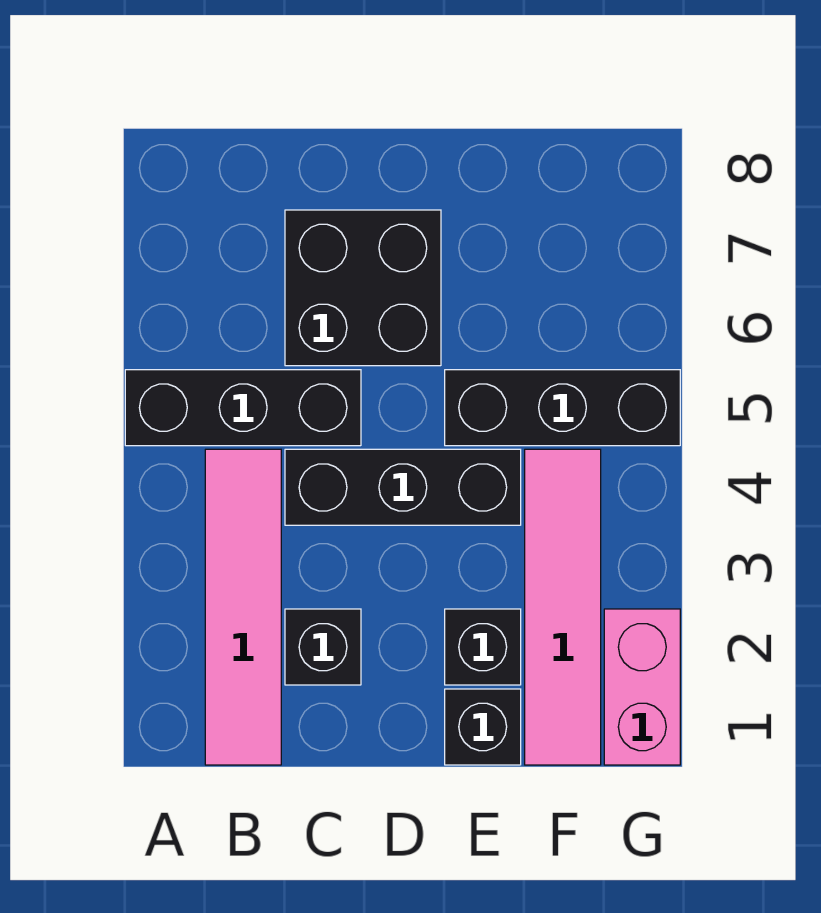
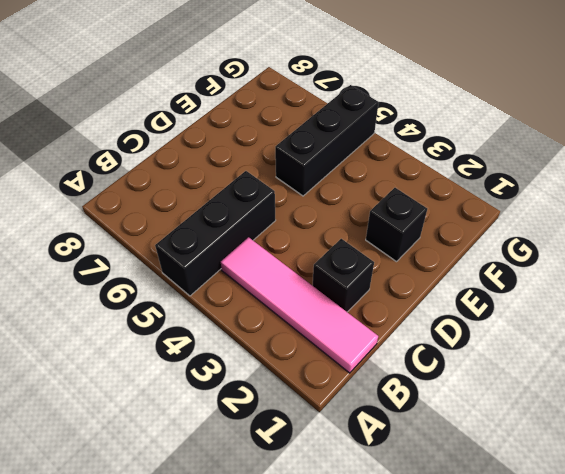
none -> black 1x3 brick [285,449,521,525]
none -> black 2x2 brick [285,210,441,366]

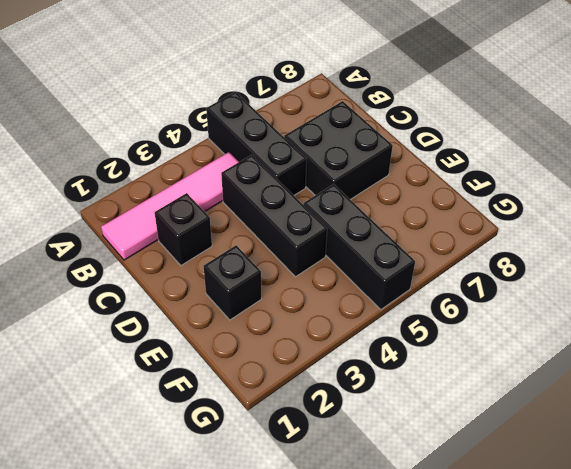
none -> black 1x1 brick [445,689,521,765]
none -> pink 1x4 tile [525,449,601,765]

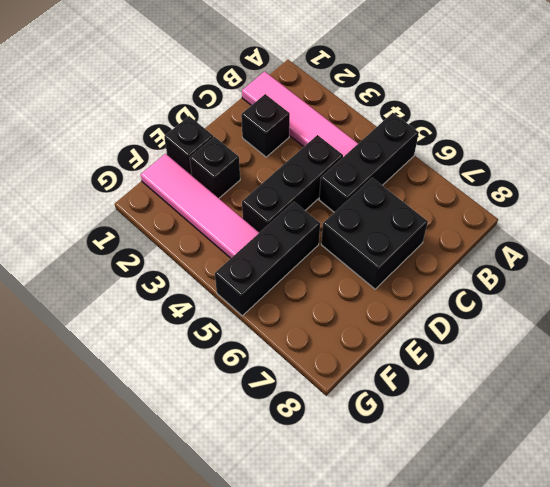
none -> pink 1x2 brick [604,609,680,765]

